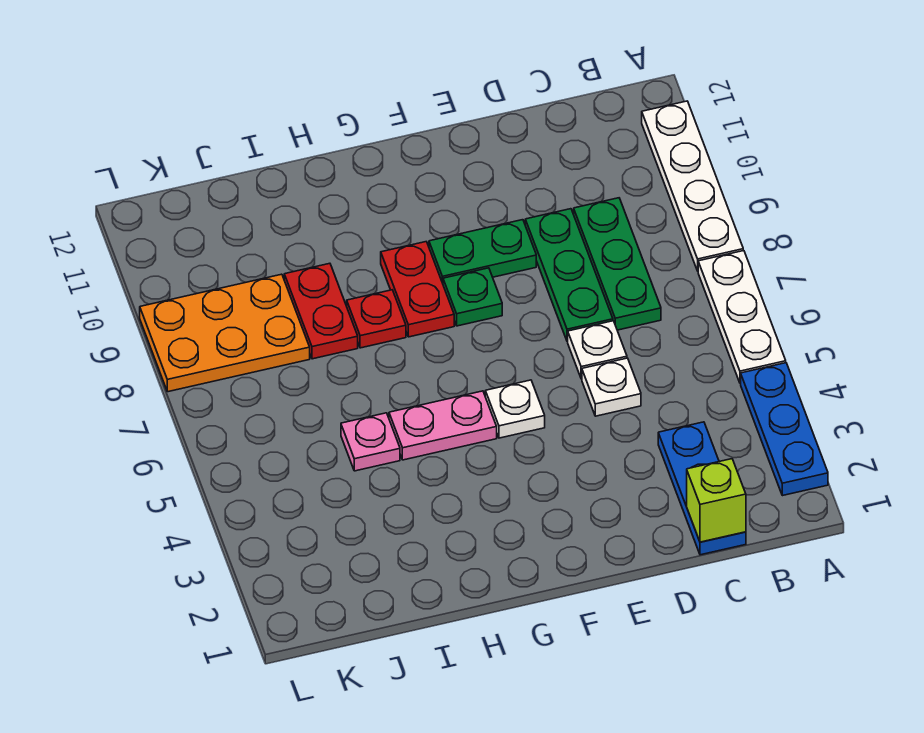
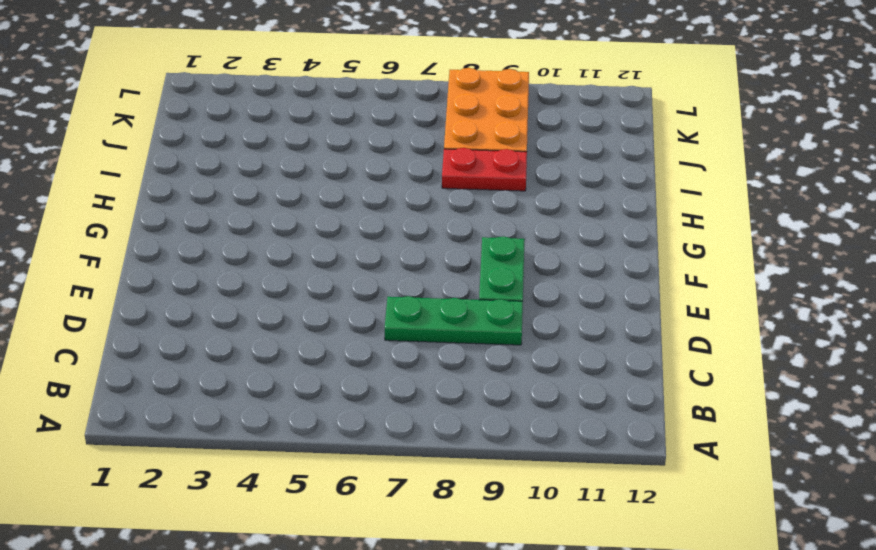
none -> blue 1x3 plate [741,363,828,496]
none -> white 1x3 plate [698,251,786,383]
none -> white 1x4 plate [642,101,743,271]

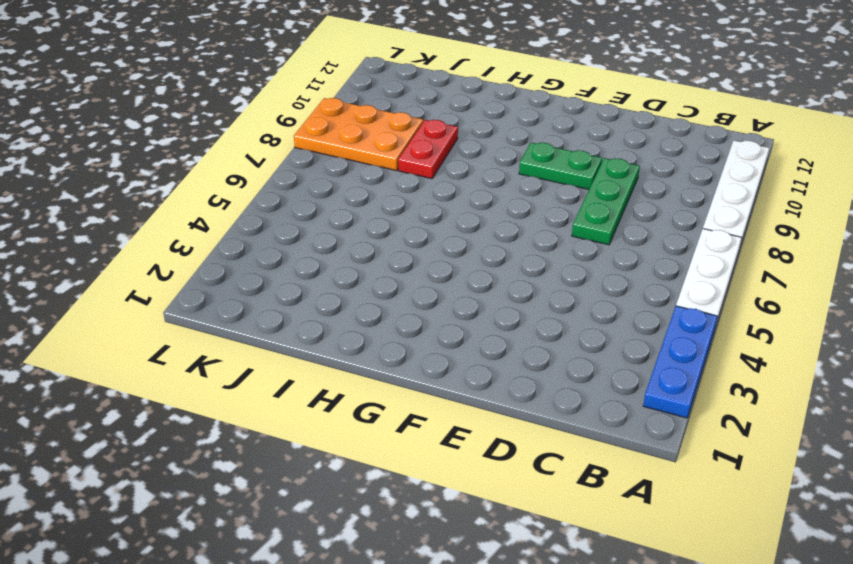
none -> blue 1x3 plate [658,422,746,555]
none -> green 1x3 plate [574,198,661,330]
none -> white 1x1 plate [582,358,641,416]

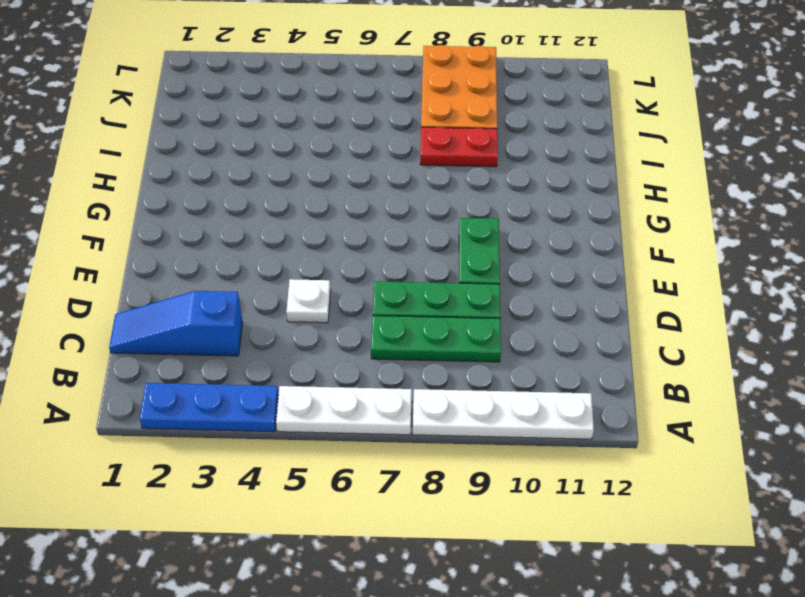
blue 1x3 slope [109,291,243,356] -> blue 1x3 plate [658,422,746,555]
none -> white 1x1 plate [568,321,627,379]
none -> white 1x1 plate [485,380,545,438]
none -> green 1x1 plate [443,268,502,326]

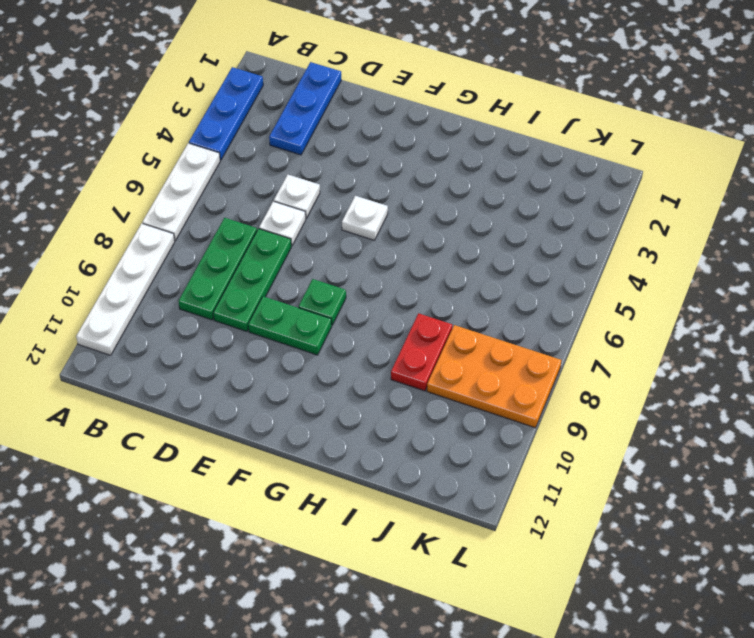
none -> pink 1x2 plate [389,391,497,460]
none -> red 1x2 plate [381,242,454,337]
none -> red 1x1 plate [347,290,406,348]

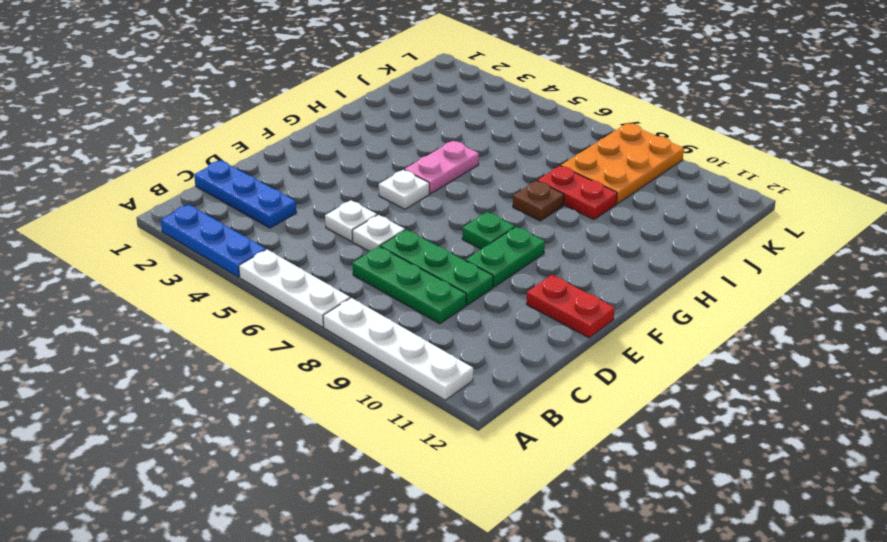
red 1x2 plate [527,275,614,338] -> red 1x2 plate moved to [381,242,454,337]
brown 1x1 plate [513,181,564,221] -> red 1x1 plate [347,290,406,348]
none -> pink 1x1 plate [341,413,400,471]
none -> lime 1x1 brick [687,459,746,542]

